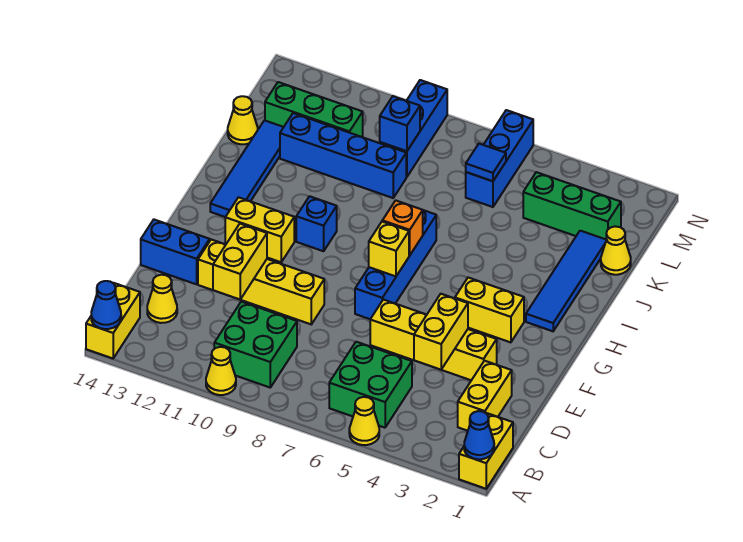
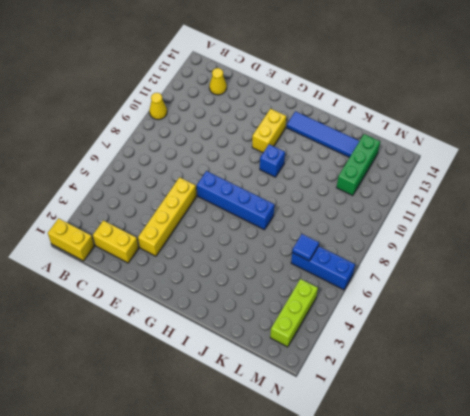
lime 1x3 brick [270,279,318,347] -> none
none -> yellow 1x1 cone [349,397,379,445]
none -> yellow 1x2 brick [86,283,140,358]
none -> green 2x2 brick [329,342,412,428]
none -> green 2x2 brick [214,302,297,387]

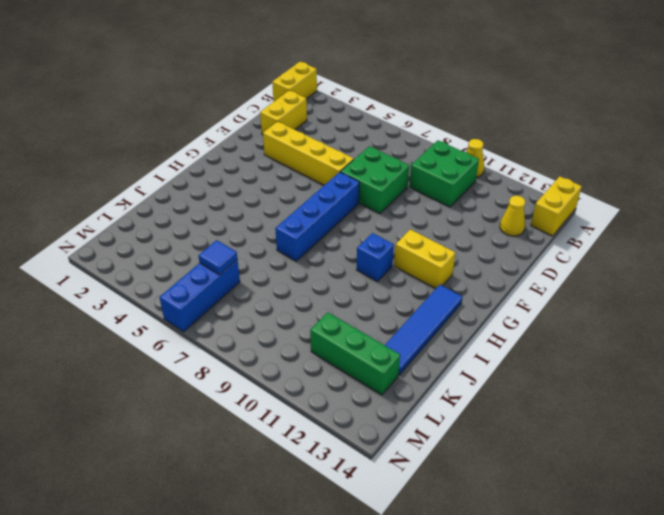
green 2x2 brick [340,146,409,214] -> green 2x2 brick moved to [329,342,412,428]
none -> yellow 1x1 cone [349,397,379,445]
none -> yellow 1x4 brick [198,239,324,324]
none -> blue 1x2 brick [141,220,210,284]
none -> yellow 1x2 brick [455,278,524,342]

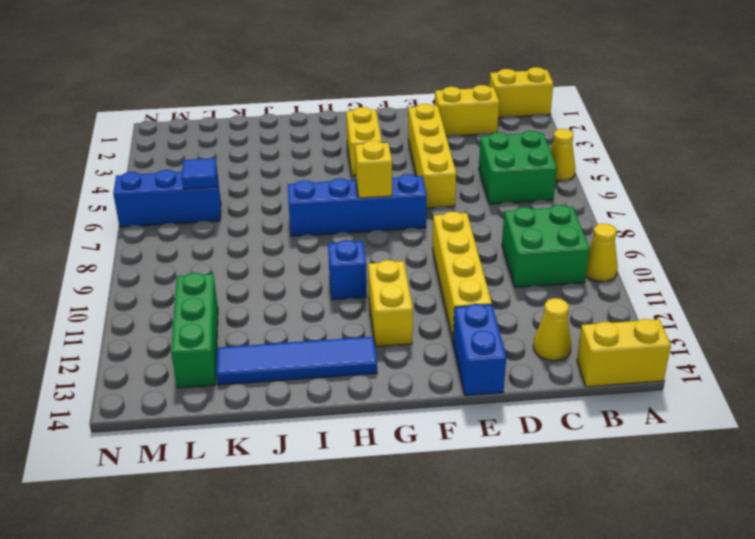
none -> blue 1x4 tile [526,231,606,331]
none -> yellow 1x1 cone [601,226,631,275]
none -> blue 1x4 brick [280,113,406,198]
none -> yellow 1x1 cone [228,96,258,144]

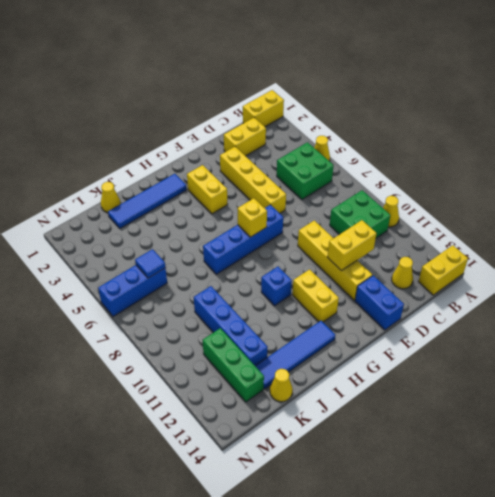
none -> green 1x3 brick [523,172,621,239]
none -> blue 1x3 brick [380,80,447,177]
none -> blue 1x1 cone [464,411,494,459]
none -> blue 1x1 cone [91,281,121,329]

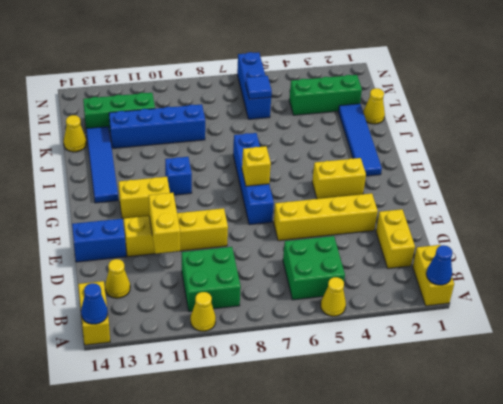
none -> blue 1x3 brick [380,80,447,177]
none -> yellow 1x2 brick [414,294,468,370]
none -> orange 1x1 brick [382,200,423,255]
none -> blue 1x1 brick [380,96,420,151]

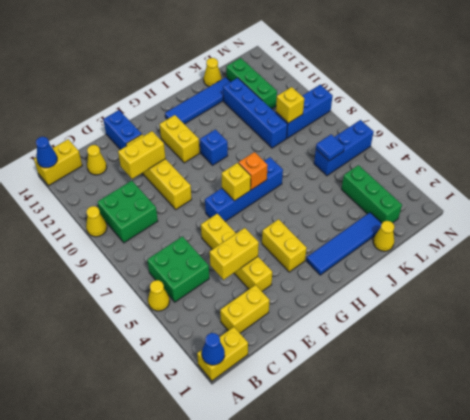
yellow 1x1 brick [276,87,304,123] -> blue 1x1 brick [380,96,420,151]

